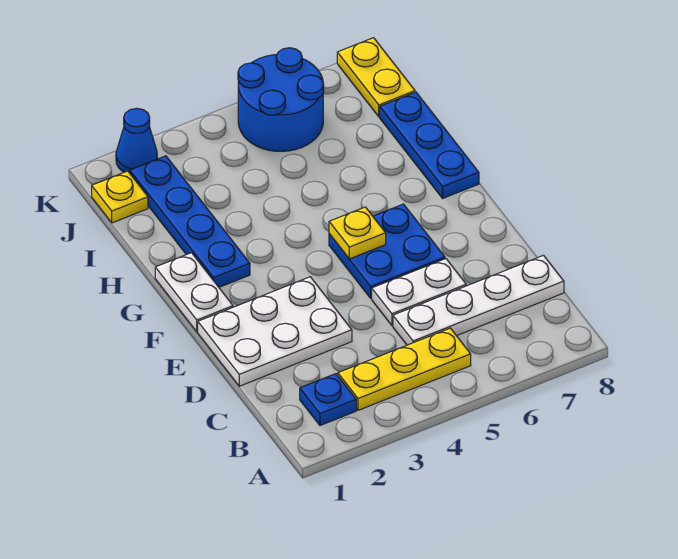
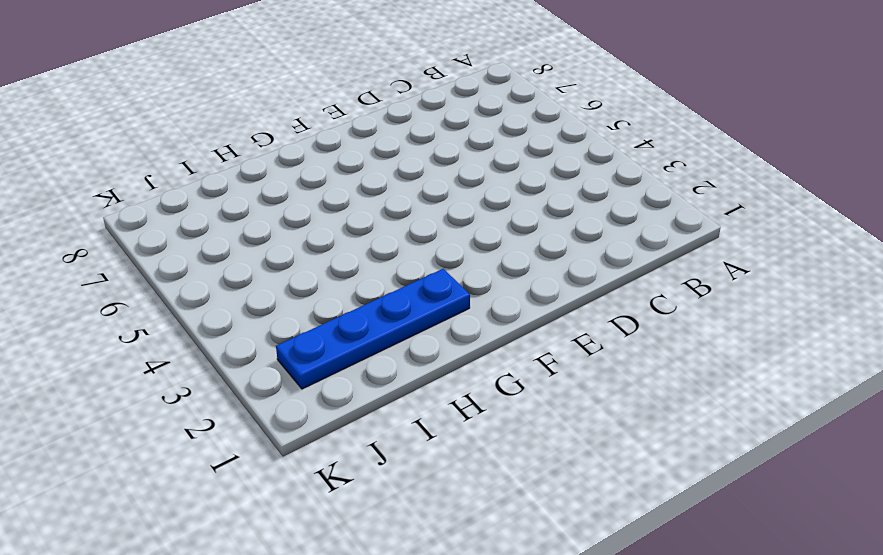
none -> blue 1x1 plate [300,374,356,425]
none -> yellow 1x3 plate [338,328,471,410]
none -> white 1x4 plate [393,255,564,345]

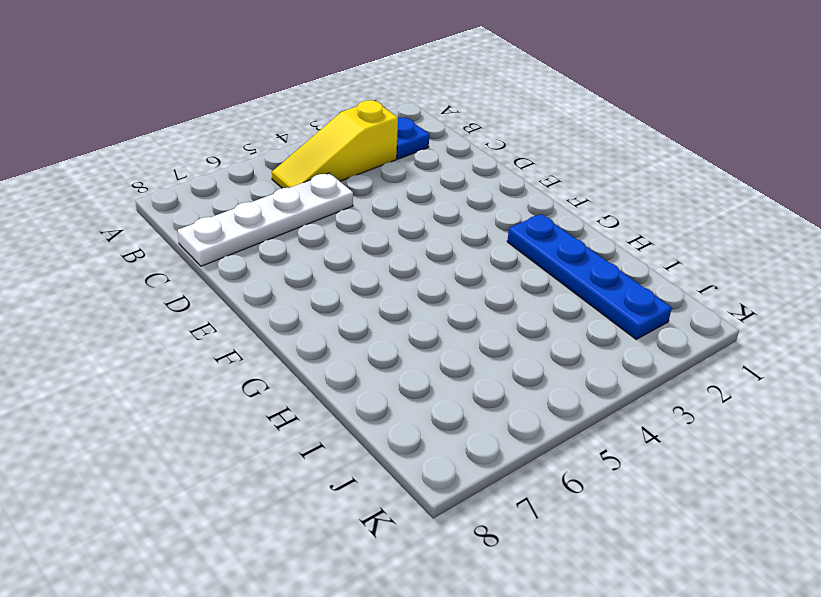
yellow 1x3 slope [272,100,398,188] -> yellow 1x3 plate [338,328,471,410]
none -> white 2x3 plate [198,277,352,386]
none -> white 1x2 plate [372,259,466,326]
none -> blue 2x2 plate [329,204,445,298]

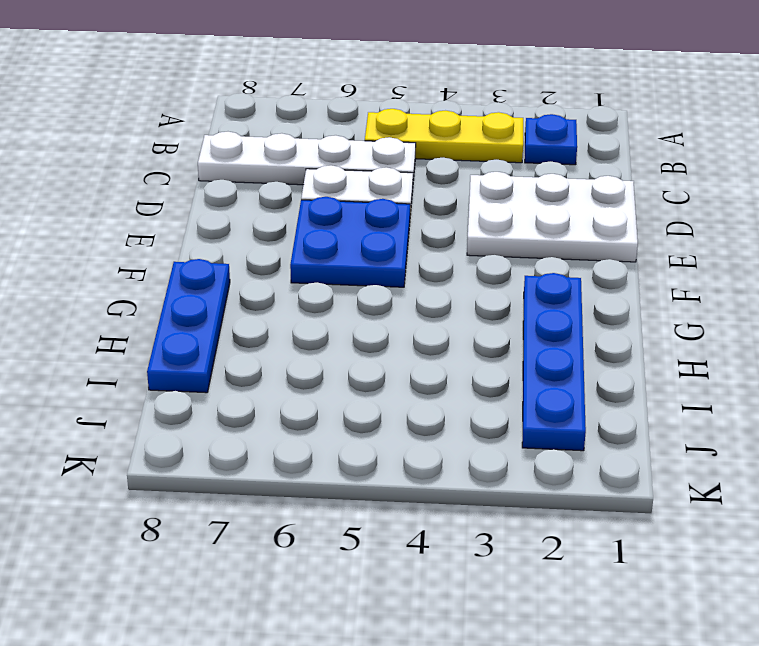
none -> white 1x2 plate [155,253,233,332]
none -> yellow 1x1 plate [92,171,148,223]
none -> blue 2x2 round brick [238,48,324,151]

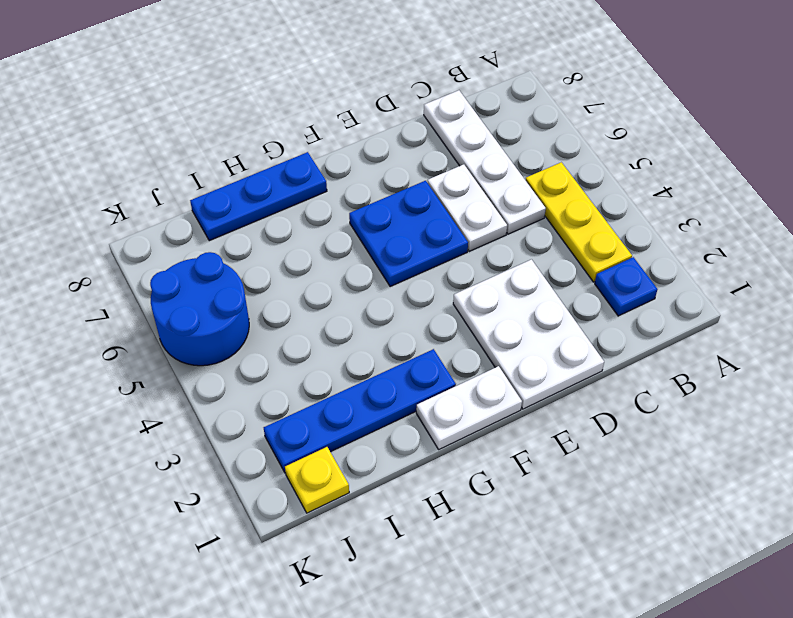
none -> yellow 1x2 plate [337,38,415,117]
none -> blue 1x1 cone [116,108,157,173]
none -> yellow 1x1 plate [329,207,386,259]

